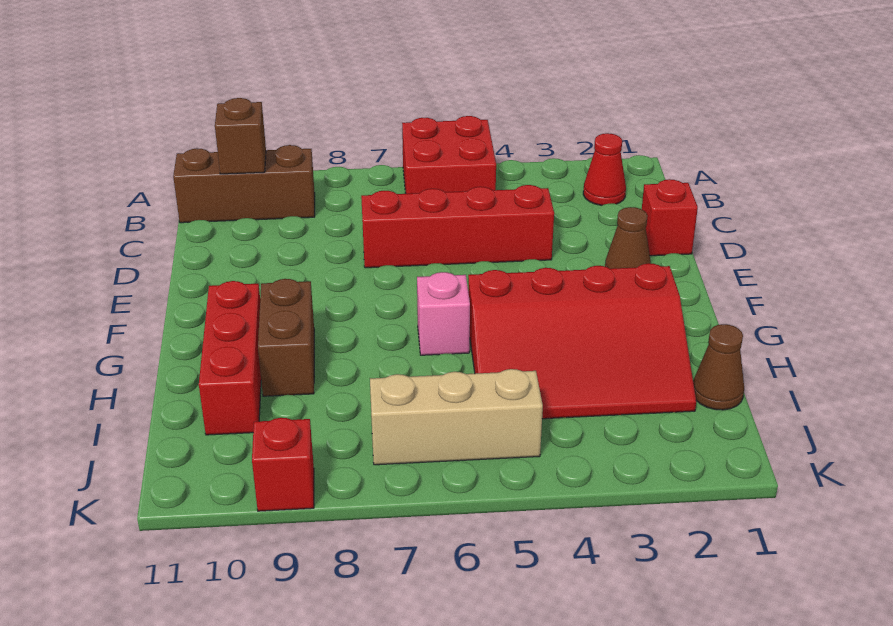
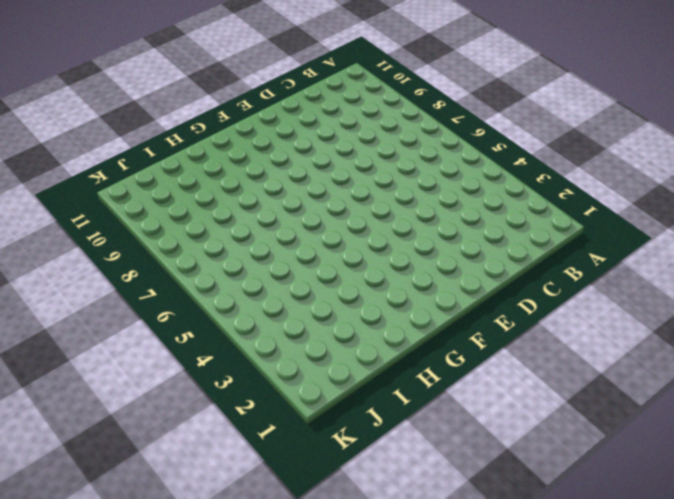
none -> red 2x2 brick [402,116,496,194]
none -> red 1x1 cone [583,133,626,205]
none -> brown 1x3 brick [173,145,315,223]

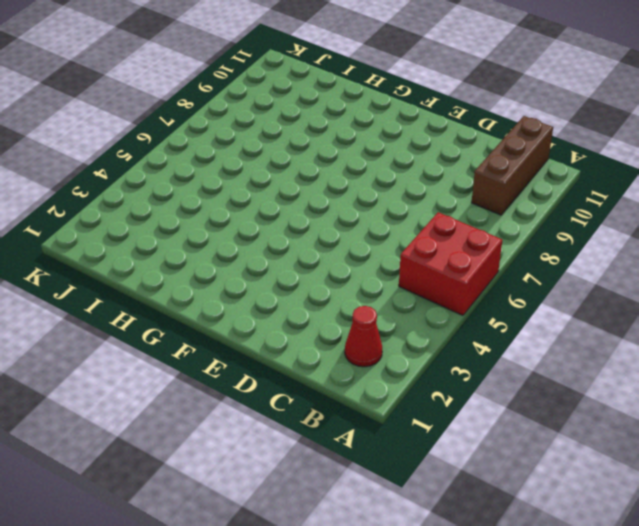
none -> red 1x1 brick [642,179,698,256]
none -> red 1x4 brick [361,185,554,268]
none -> brown 1x1 cone [605,207,651,269]

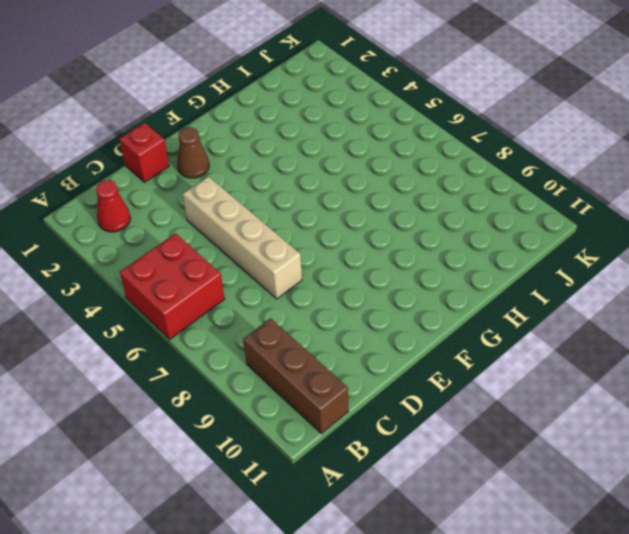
tan 1x4 brick [183,176,302,299] -> red 1x4 brick [361,185,554,268]
none -> red 3x4 slope [468,263,696,419]
none -> pink 1x1 brick [417,272,470,355]
none -> brown 1x2 brick [258,279,314,396]

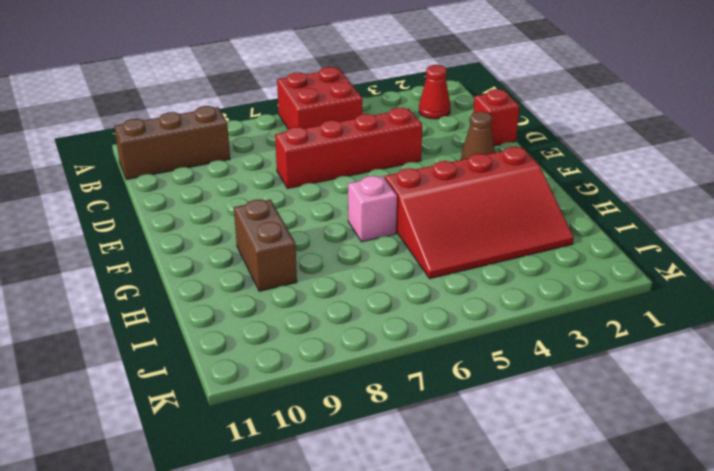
none -> red 1x3 brick [199,281,261,435]
none -> brown 1x1 cone [693,324,744,410]
none -> tan 1x3 brick [370,369,543,465]

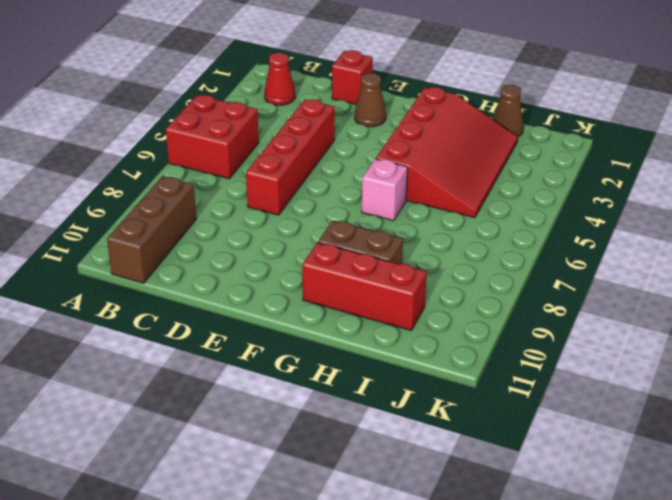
none -> tan 1x3 brick [370,369,543,465]
none -> red 1x1 brick [252,418,314,511]
none -> brown 1x1 brick [215,98,266,174]

